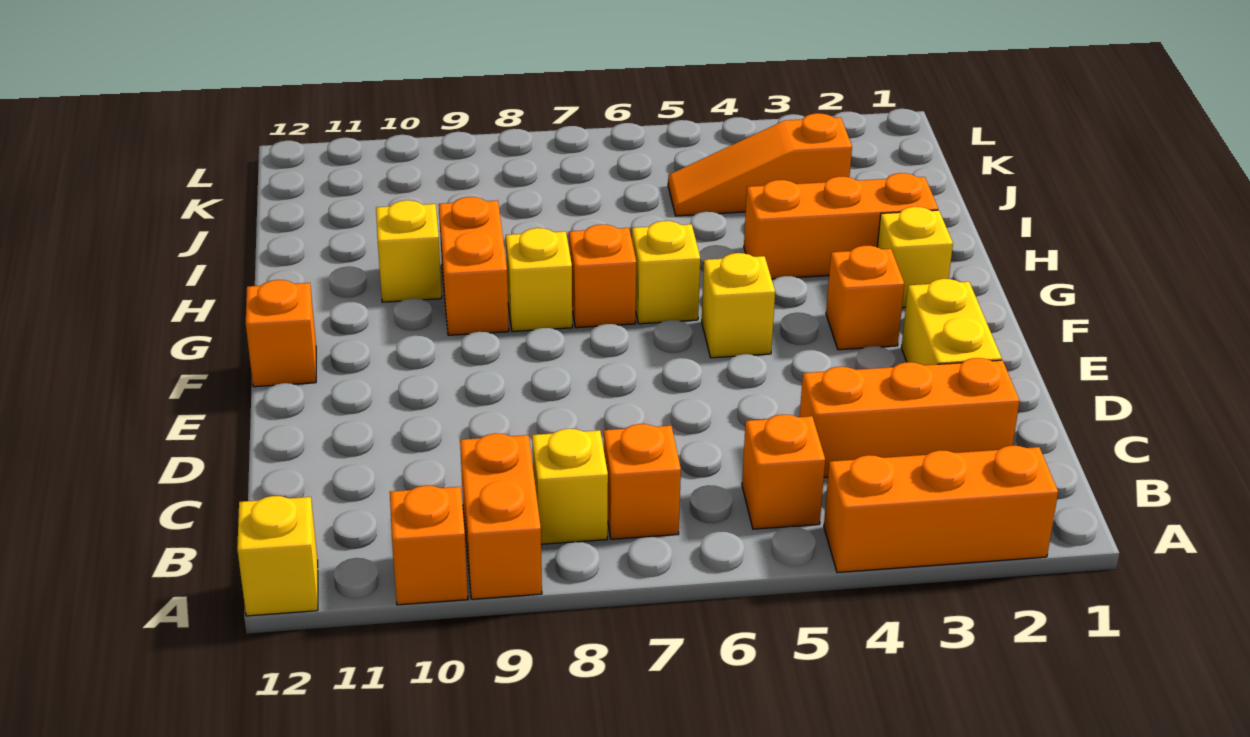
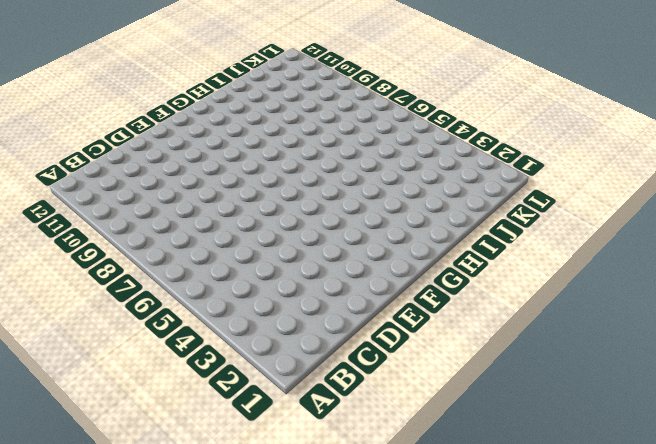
none -> orange 1x3 brick [824,446,1058,572]
none -> orange 1x2 brick [460,433,542,599]
none -> orange 1x1 brick [390,486,468,605]

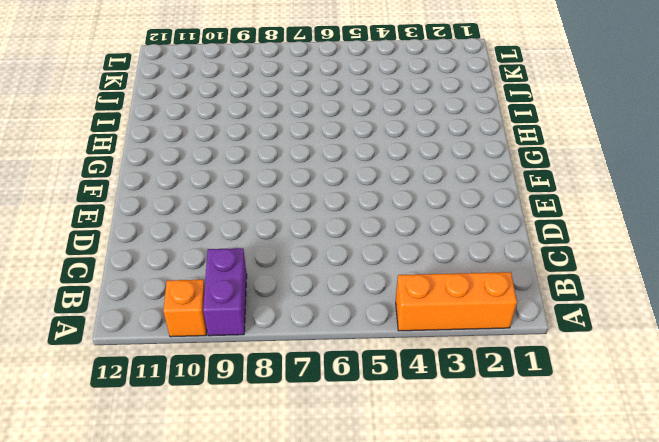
purple 1x2 brick [203,248,247,336] -> orange 1x2 brick [460,433,542,599]
none -> yellow 1x1 brick [237,496,318,616]
none -> orange 1x1 brick [742,415,825,529]
none -> orange 1x1 brick [604,424,681,539]

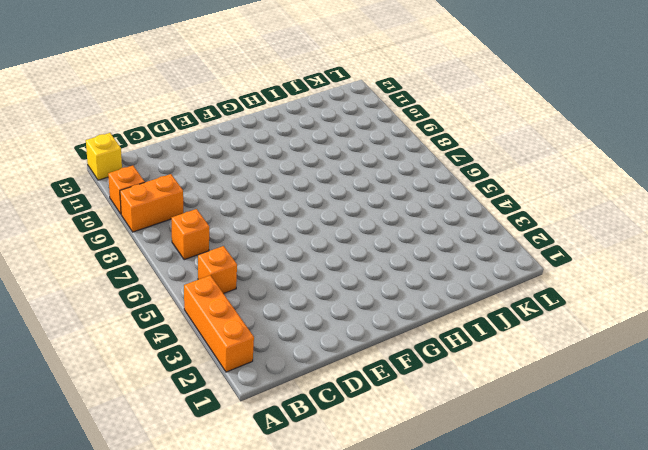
none -> yellow 1x1 brick [532,429,608,544]
none -> orange 1x3 brick [800,358,1020,477]
none -> yellow 1x2 brick [901,279,1002,365]

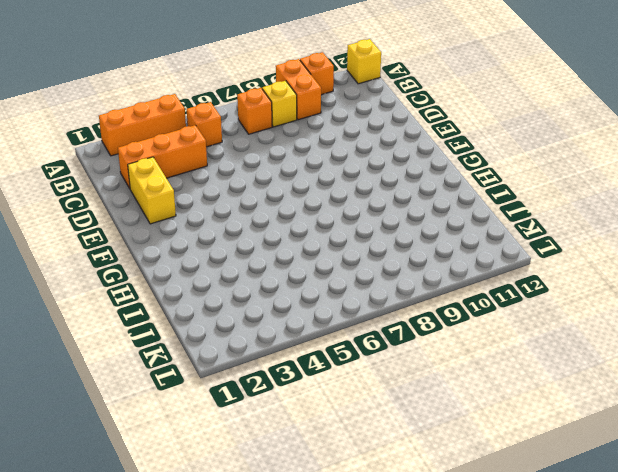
none -> orange 1x1 brick [826,246,904,350]
none -> yellow 1x1 brick [702,253,775,358]
none -> orange 1x1 brick [246,280,316,387]

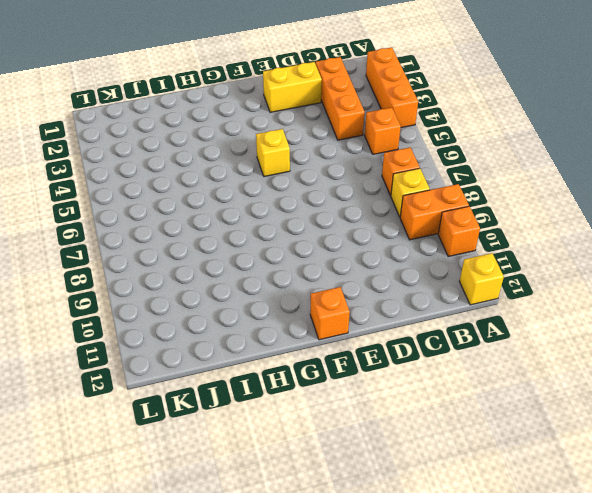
none -> orange 1x1 brick [826,246,904,350]
none -> yellow 1x1 brick [877,207,953,308]
none -> yellow 1x1 brick [632,221,700,324]

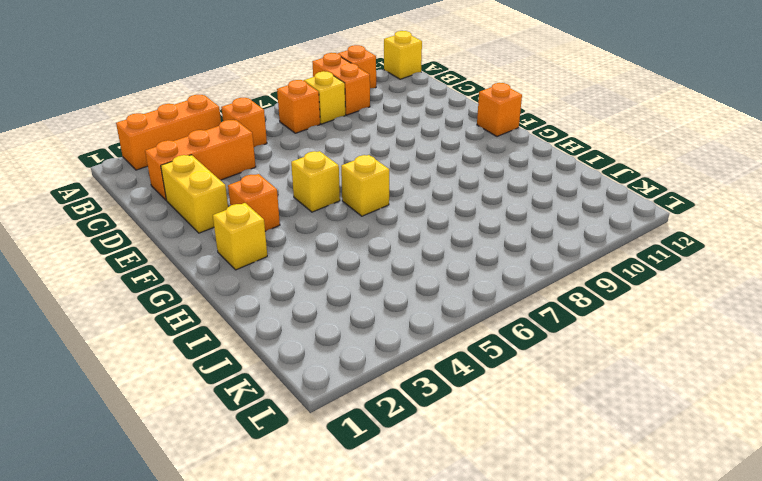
none -> orange 1x1 brick [569,224,636,328]
none -> yellow 1x1 brick [506,228,572,332]
none -> orange 1x2 brick [439,197,509,335]

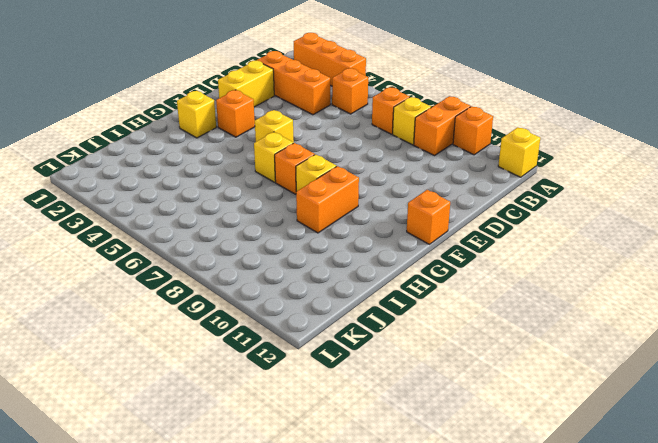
none -> orange 1x3 brick [744,173,938,279]
none -> yellow 1x1 brick [376,200,442,302]
none -> orange 1x3 slope [668,113,852,216]

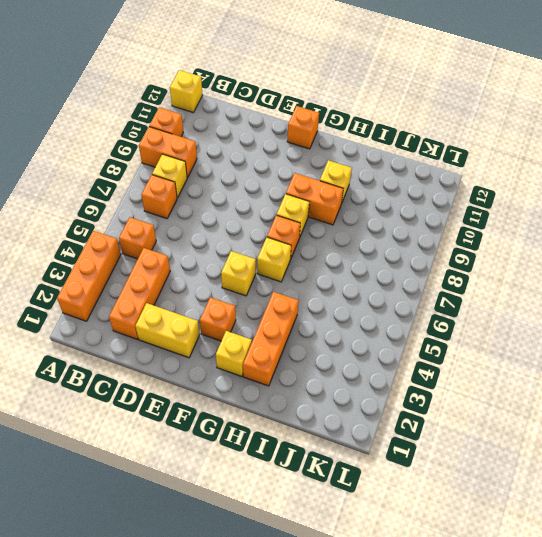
none -> orange 1x3 slope [668,113,852,216]

